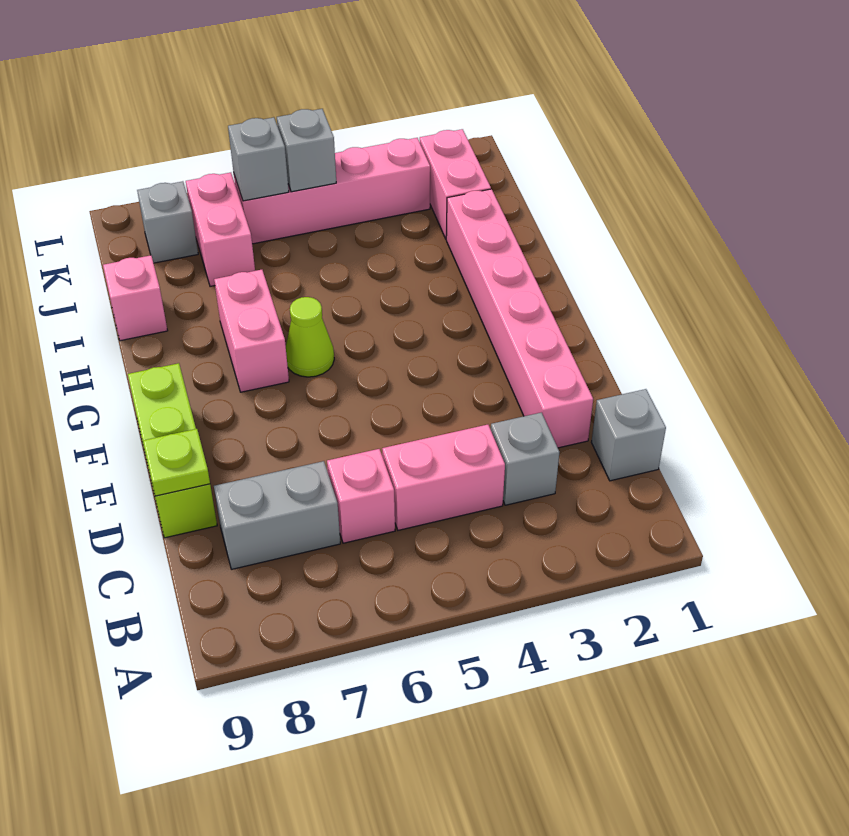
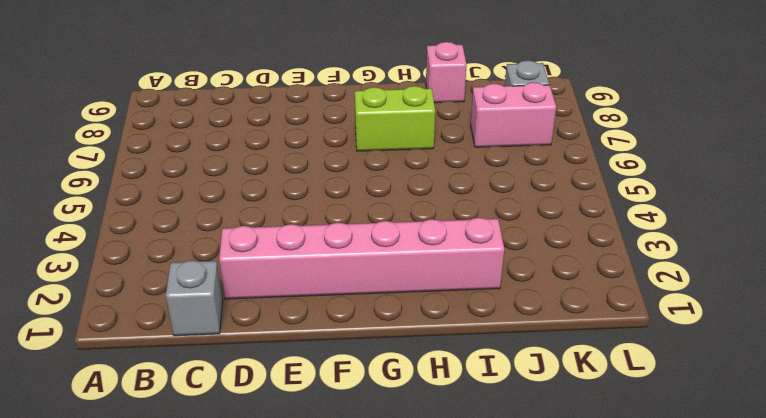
lime 1x2 brick [355,86,435,151] -> pink 1x2 brick [214,270,289,392]
none -> grey 1x1 brick [491,412,559,505]
none -> pink 1x2 brick [382,425,505,530]
none -> pink 1x1 brick [327,449,395,543]

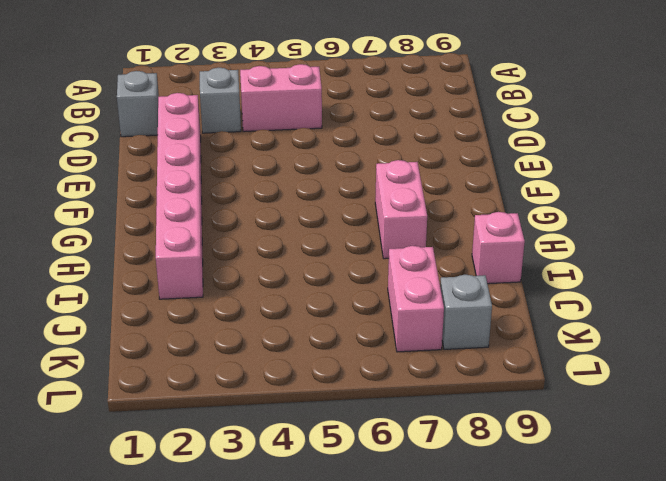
none -> pink 1x1 brick [327,449,395,543]
none -> grey 1x2 brick [214,461,340,569]
none -> lime 1x3 brick [128,363,217,538]

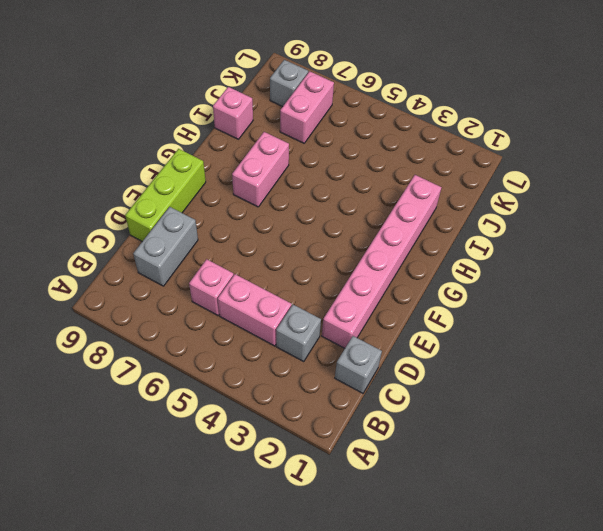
grey 1x2 brick [133,207,198,286] -> grey 1x2 brick turned to [214,461,340,569]
none -> lime 1x1 cone [286,297,334,377]
none -> pink 1x2 brick [420,129,491,239]
none -> pink 1x4 brick [234,138,430,244]

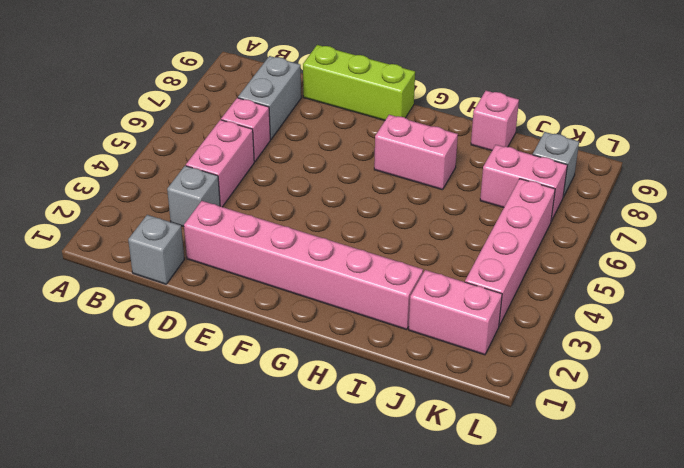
none -> lime 1x1 cone [286,297,334,377]
none -> lime 1x1 plate [143,429,210,496]
none -> grey 1x1 brick [277,109,336,192]

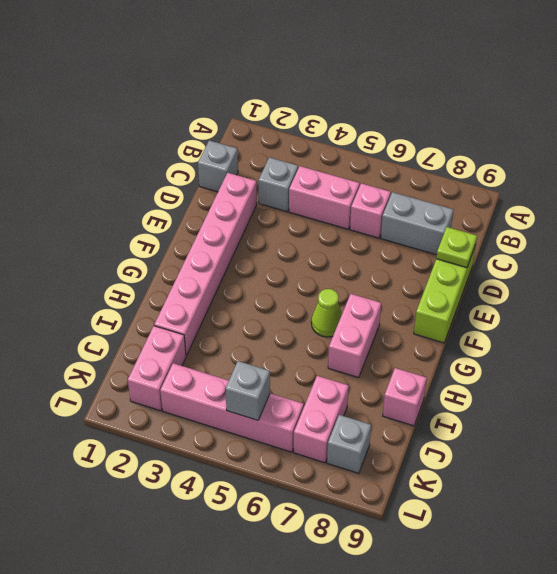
none -> grey 1x1 brick [228,117,289,201]

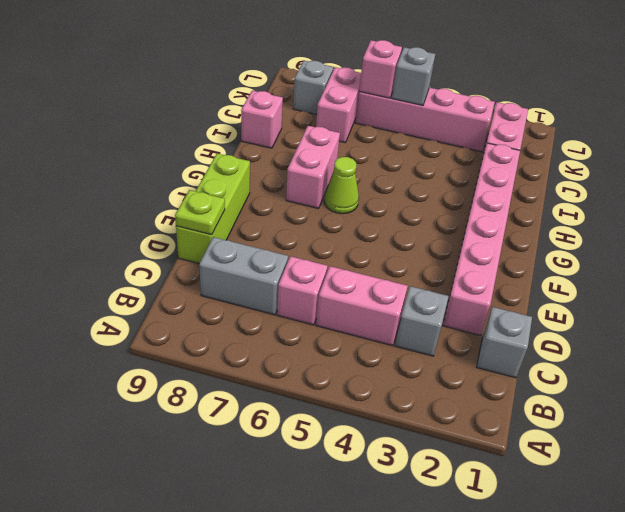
pink 1x1 brick [359,40,402,98] -> grey 1x1 brick [228,117,289,201]

